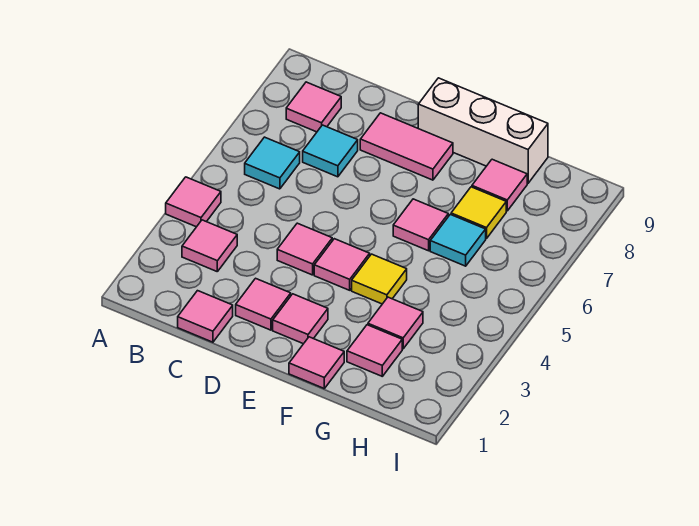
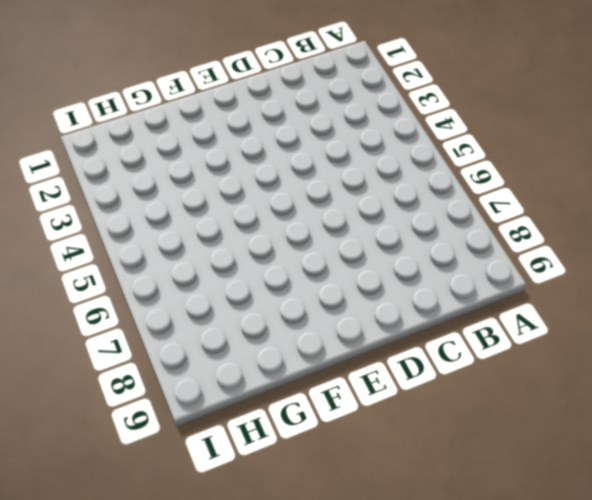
none -> pink 1x1 tile [166,177,221,227]
none -> pink 1x1 tile [182,220,237,271]
none -> cyan 1x1 tile [245,137,300,189]

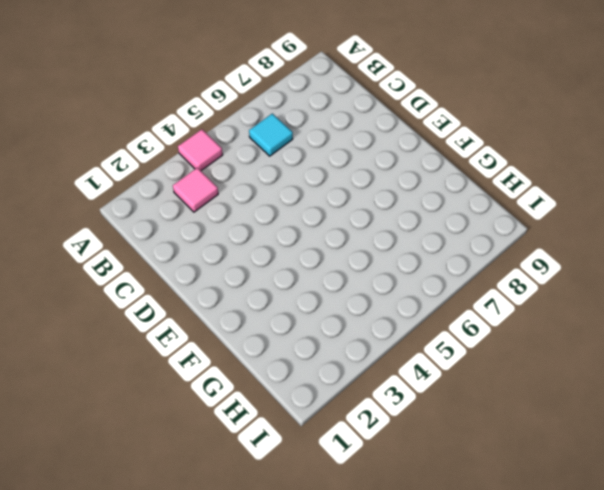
none -> pink 1x1 tile [286,82,341,132]
none -> pink 1x1 tile [178,291,233,342]
none -> cyan 1x1 tile [303,125,358,177]

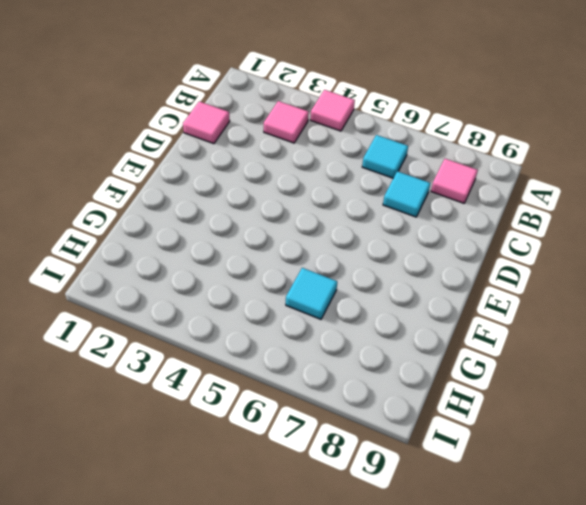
none -> pink 1x1 tile [236,278,291,330]
none -> pink 1x1 tile [277,223,332,275]
none -> pink 1x2 tile [360,113,453,180]

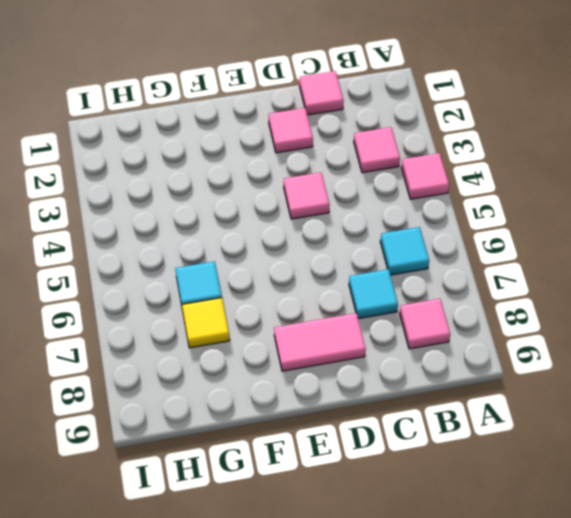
none -> pink 1x1 tile [273,294,328,344]
none -> pink 1x1 tile [314,239,370,290]
none -> white 1x3 brick [418,78,548,183]

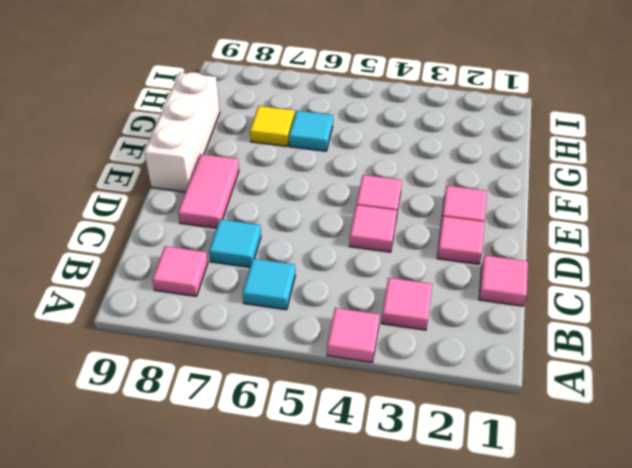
none -> pink 1x1 tile [289,337,344,388]
none -> yellow 1x1 tile [352,254,407,304]
none -> pink 1x1 tile [393,199,448,251]

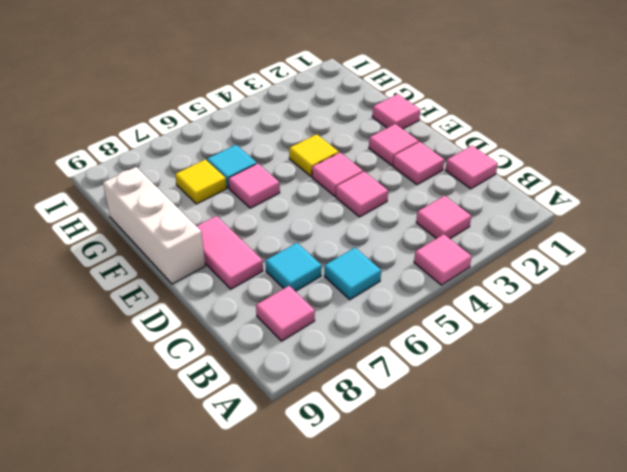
none -> pink 1x1 tile [347,325,402,376]
none -> pink 1x1 tile [368,297,423,349]
none -> pink 1x1 tile [472,159,527,211]

